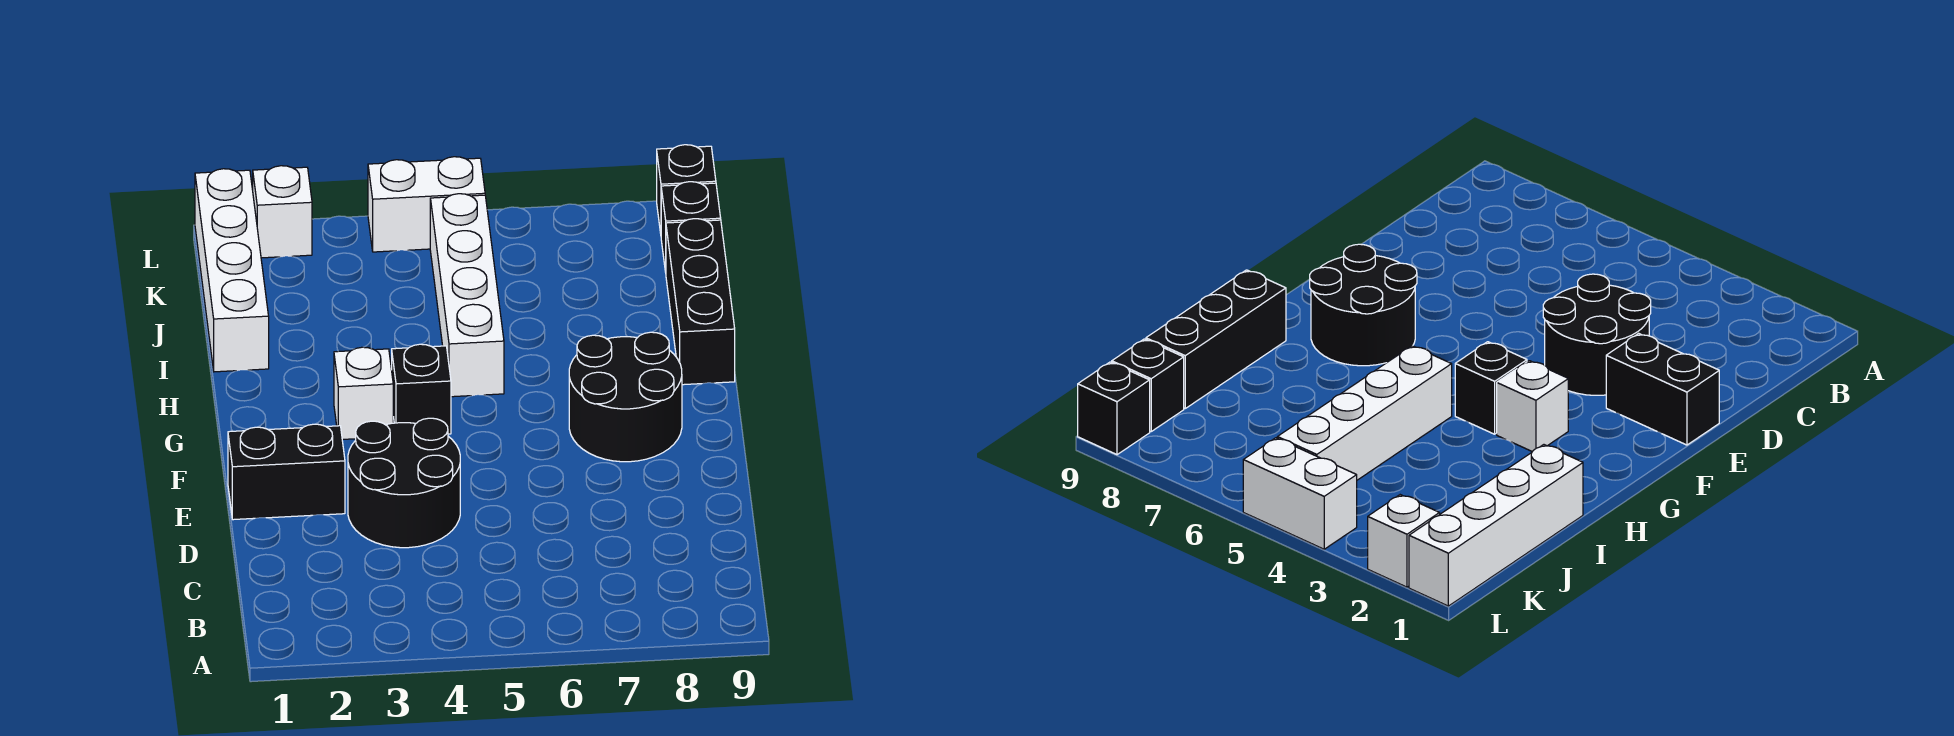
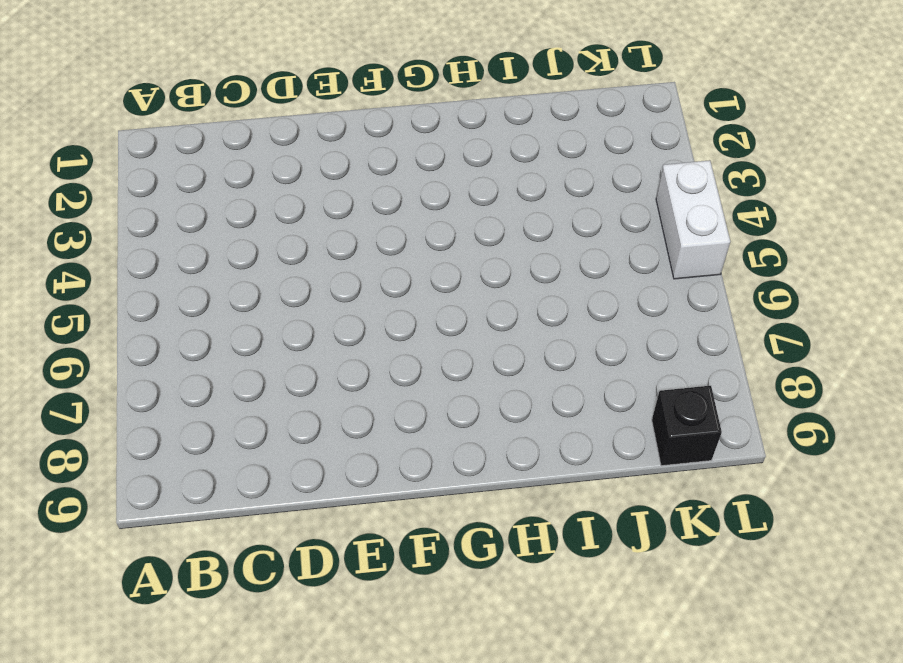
none -> black 2x2 round brick [348,418,460,548]
none -> black 1x2 brick [228,424,345,520]
none -> black 2x2 round brick [569,332,682,462]

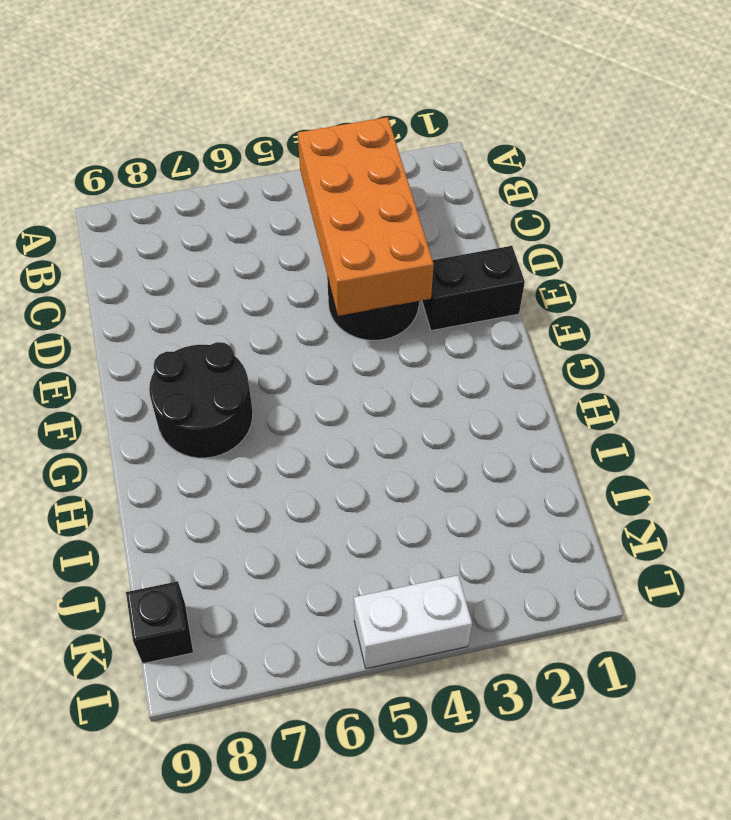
orange 2x4 brick [298,117,434,316] -> none
none -> white 1x1 brick [334,347,393,439]
none -> black 1x1 brick [392,344,451,434]
none -> white 1x4 brick [430,194,504,397]

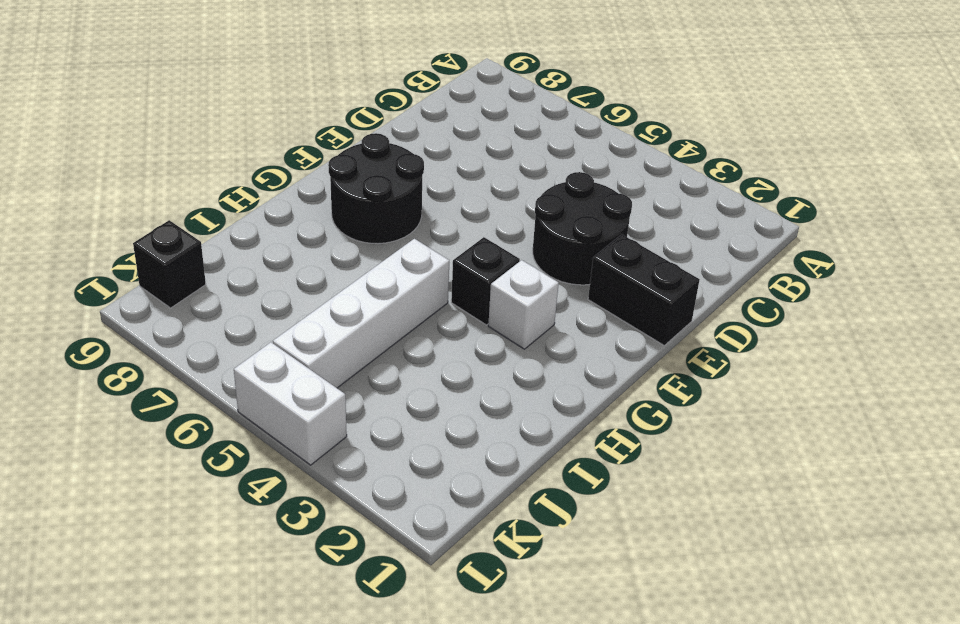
none -> black 1x3 brick [666,219,735,385]
none -> white 1x4 brick [195,169,269,372]
none -> white 1x1 brick [253,166,312,258]

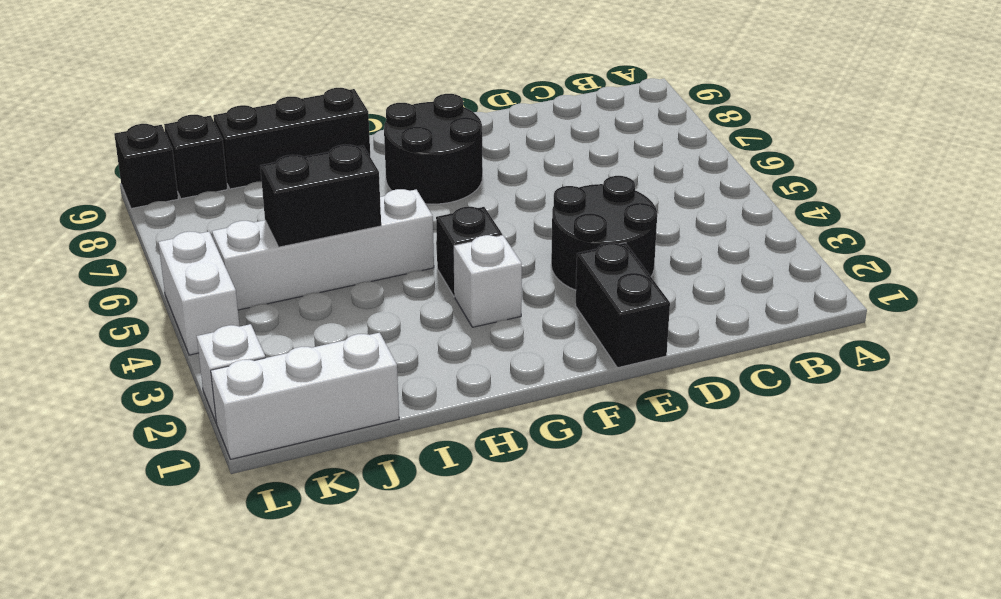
black 1x2 brick [260,145,381,247] -> none
white 1x3 brick [211,333,399,459] -> white 1x4 brick [195,169,269,372]

